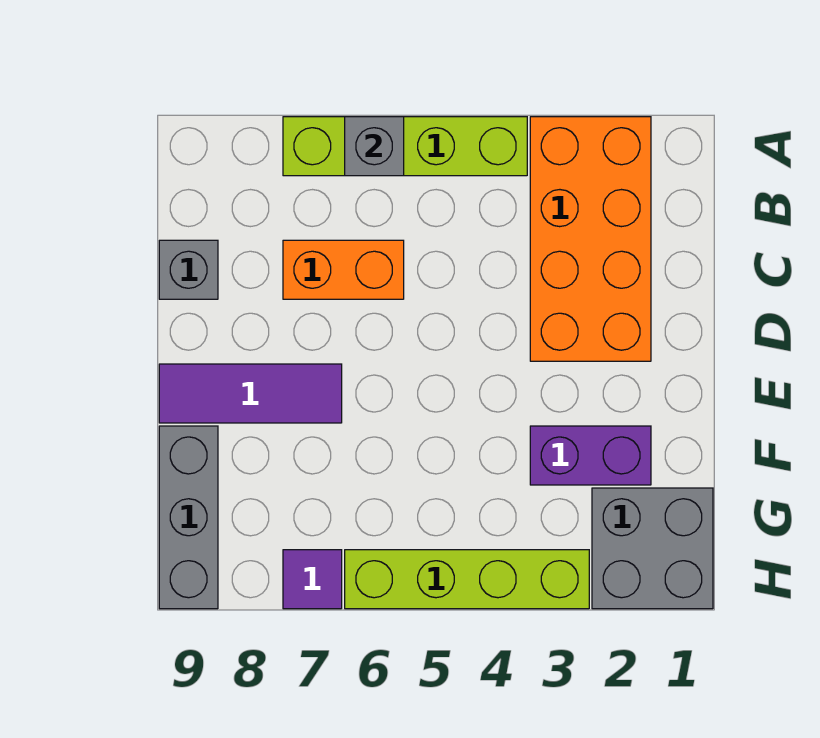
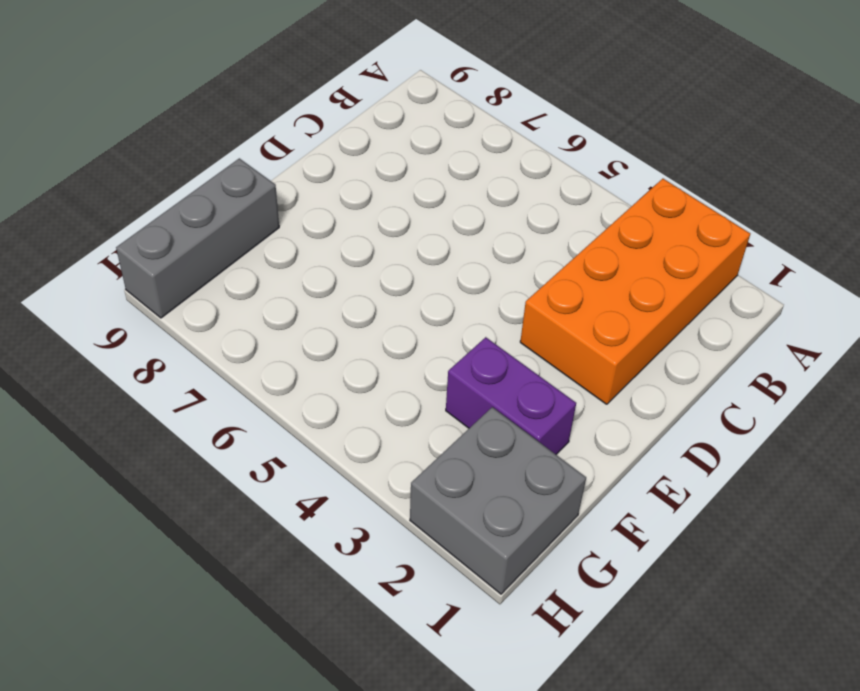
none -> lime 1x4 brick [283,117,527,176]
none -> orange 1x2 brick [283,240,404,299]

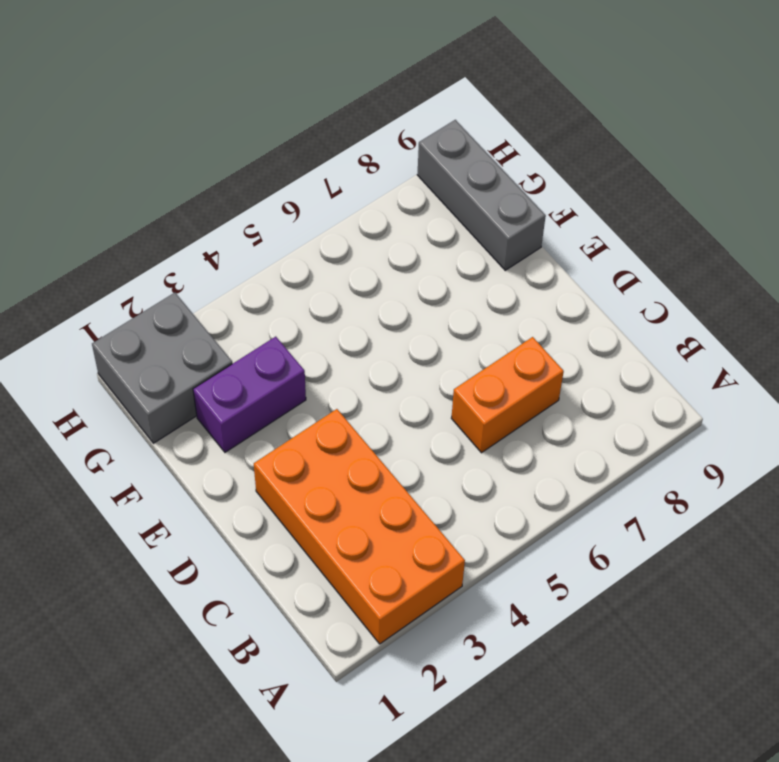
none -> lime 1x4 brick [283,117,527,176]
none -> grey 1x1 brick [159,240,218,299]

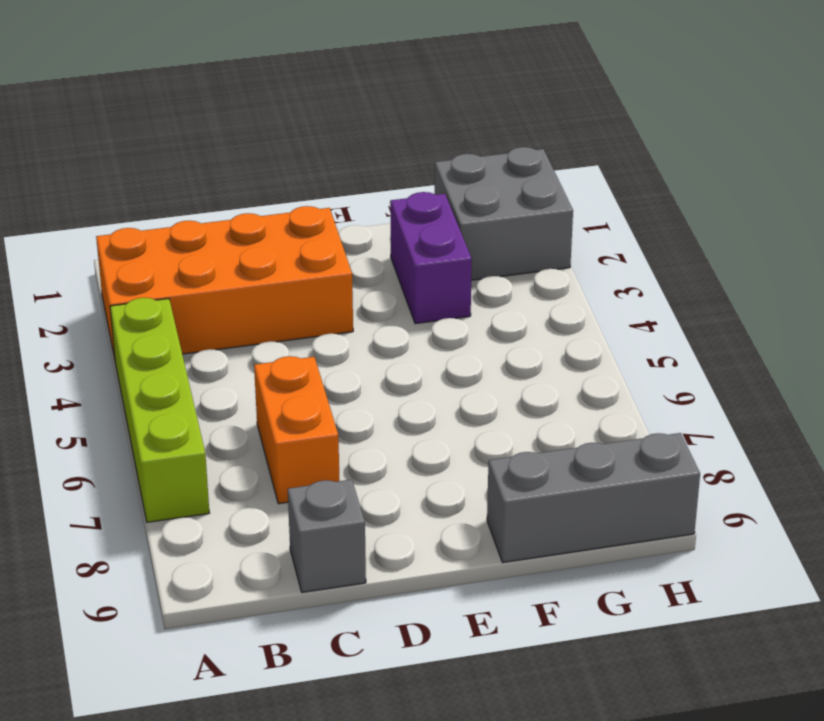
none -> purple 1x3 tile [159,364,342,423]
none -> lime 1x4 brick [345,550,589,609]

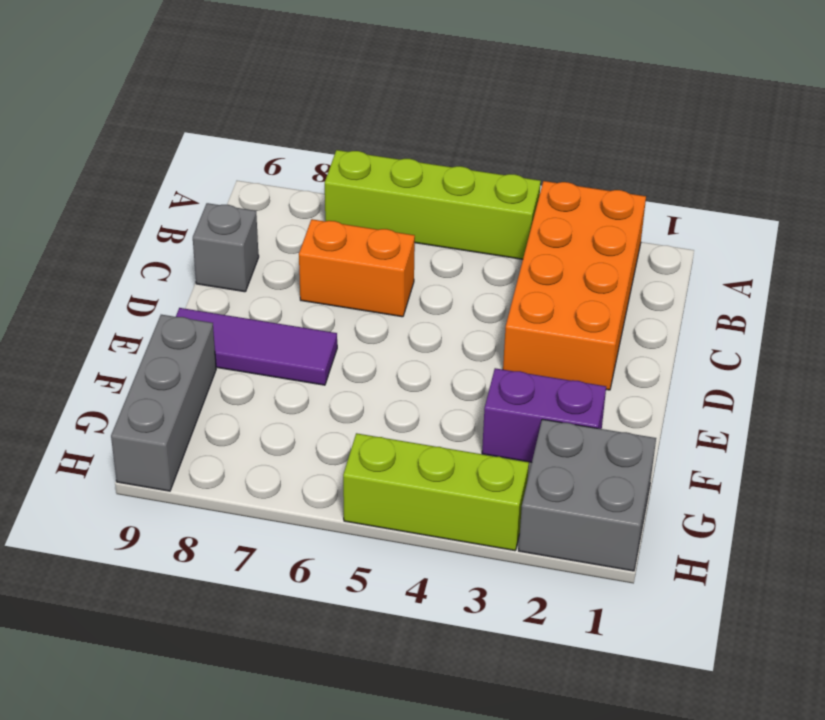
lime 1x3 brick [343,433,529,551] -> lime 1x4 brick [345,550,589,609]
none -> purple 1x1 tile [283,550,342,609]
none -> grey 1x1 brick [345,117,404,176]

